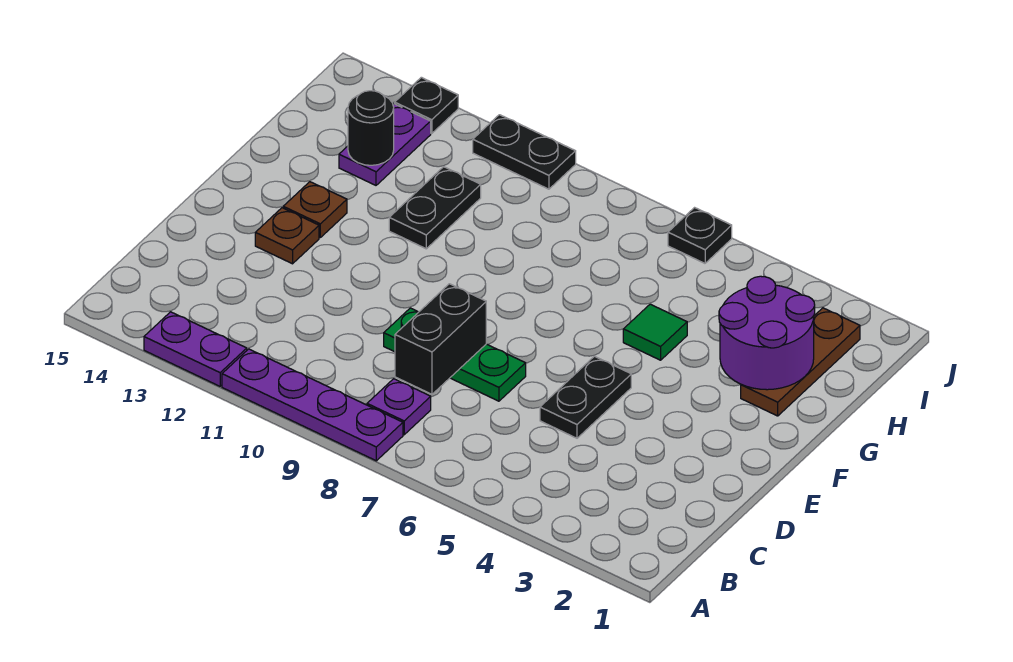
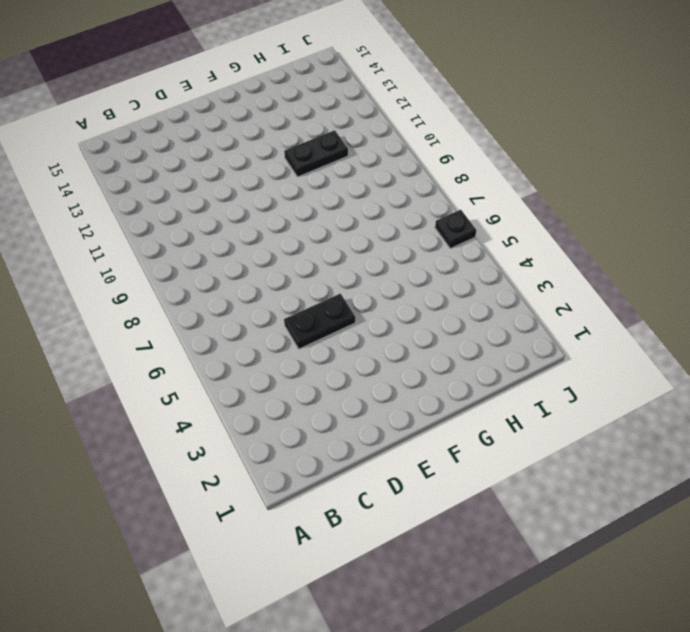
none -> purple 1x4 plate [222,349,403,461]
none -> purple 1x2 plate [144,312,247,386]
none -> purple 1x1 plate [367,379,431,435]

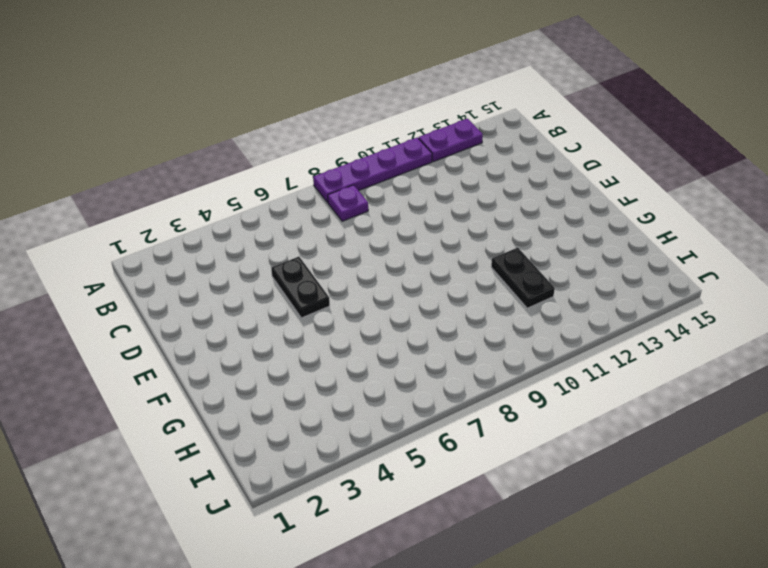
none -> green 1x3 plate [384,308,526,401]
none -> brown 1x1 plate [255,208,319,264]
none -> brown 1x1 plate [283,182,347,237]

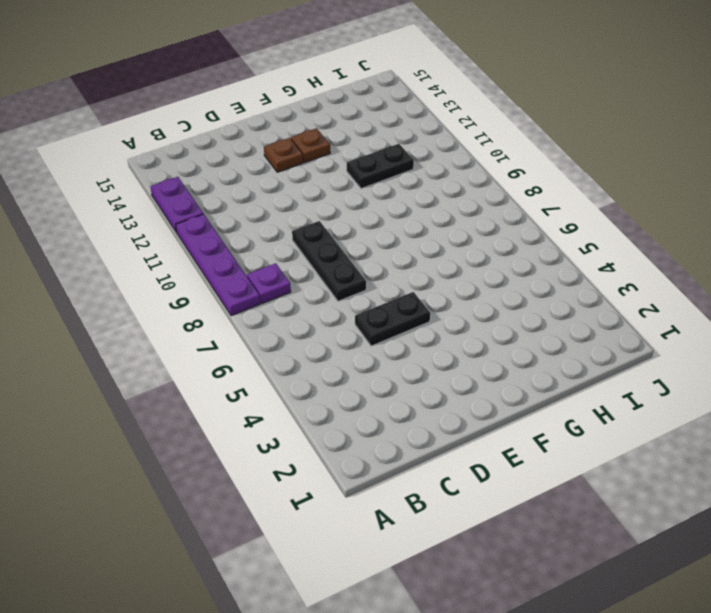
black 1x3 plate [292,221,366,301] -> green 1x3 plate [384,308,526,401]
none -> brown 1x3 plate [741,308,860,416]
none -> green 1x1 tile [623,304,687,360]
none -> purple 1x2 plate [339,104,431,185]

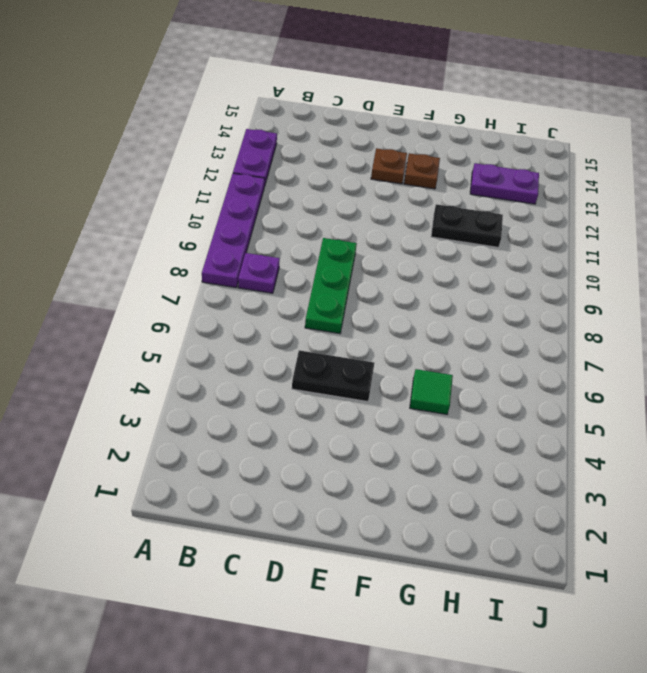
none -> brown 1x3 plate [741,308,860,416]
none -> black 1x1 plate [668,208,732,263]
none -> black 1x2 plate [473,115,576,189]

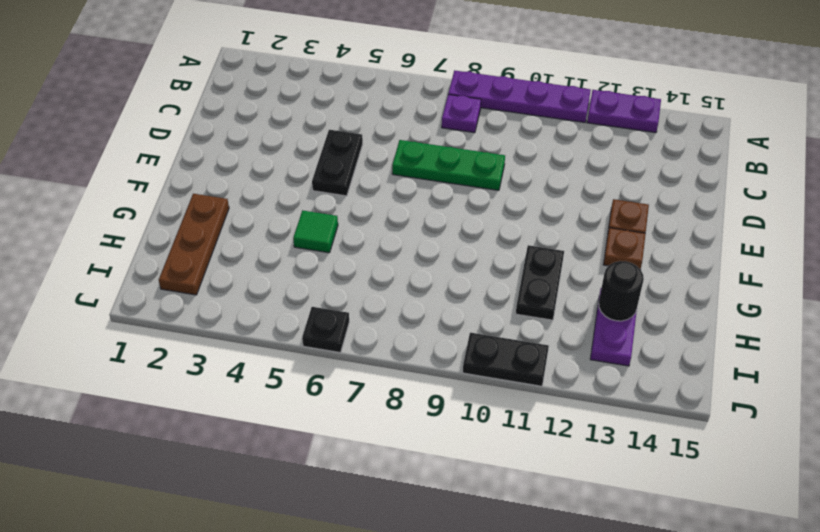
none -> black 1x1 plate [395,77,458,134]
none -> black 1x2 brick [395,284,486,394]
none -> purple 2x2 round brick [719,276,815,390]

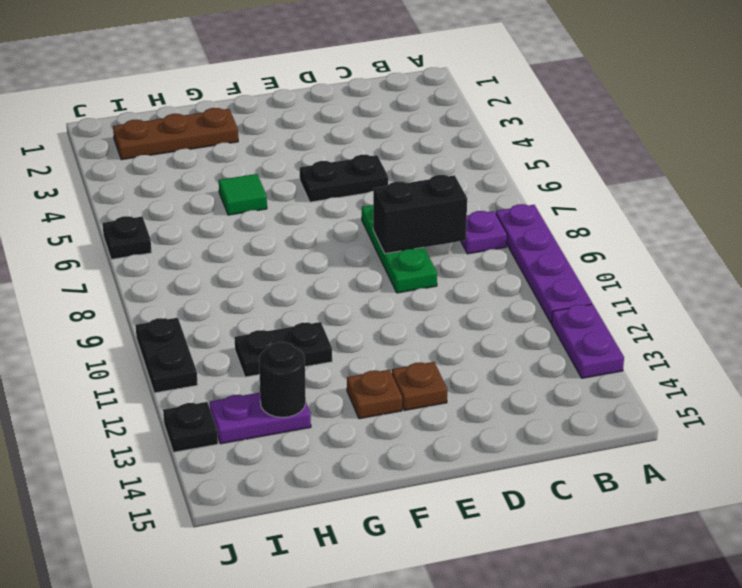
none -> purple 2x2 round brick [719,276,815,390]

